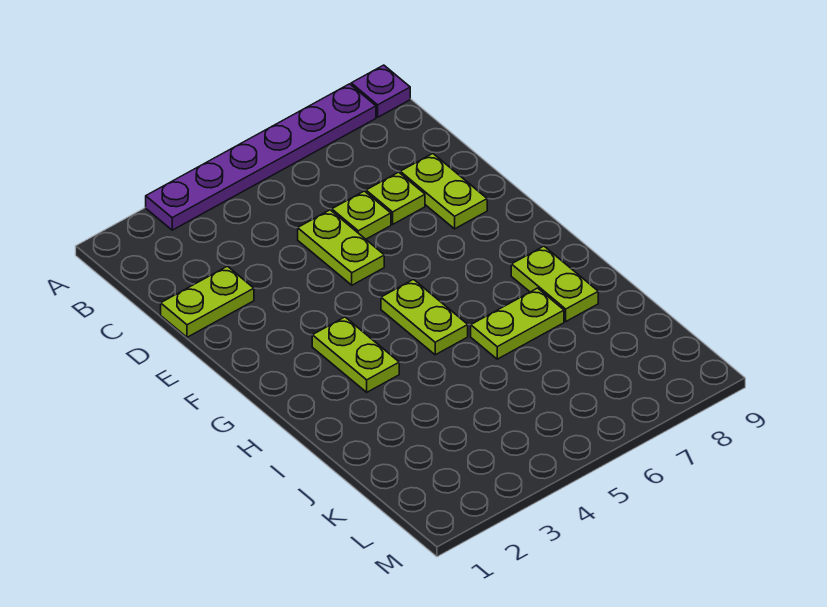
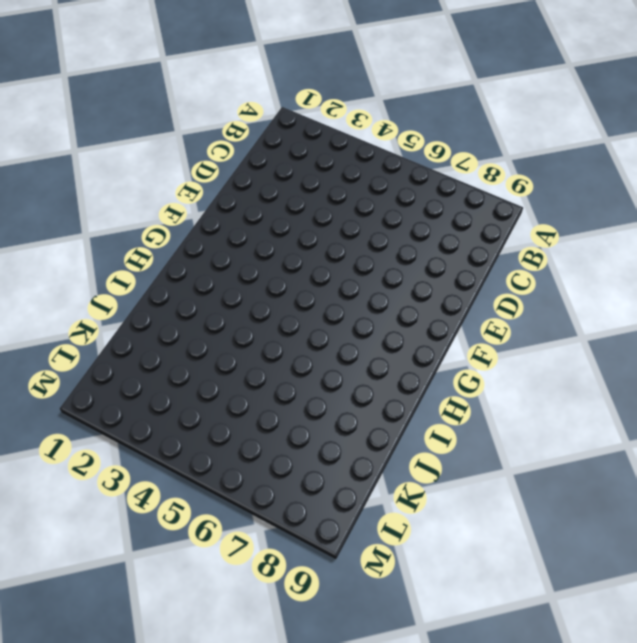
none -> purple 1x6 plate [146,84,376,230]
none -> purple 1x1 plate [351,65,410,117]

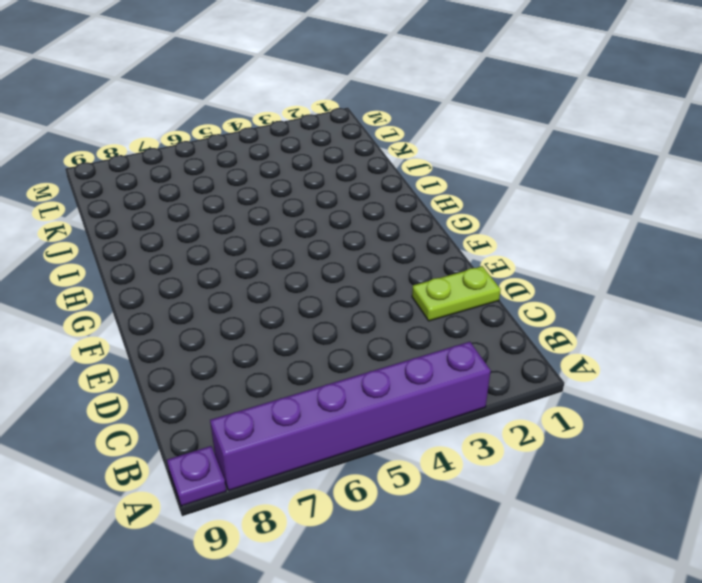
purple 1x6 brick [210,342,491,491] -> purple 1x6 plate [146,84,376,230]
none -> lime 1x2 plate [298,210,384,285]
none -> lime 1x1 plate [332,191,391,239]

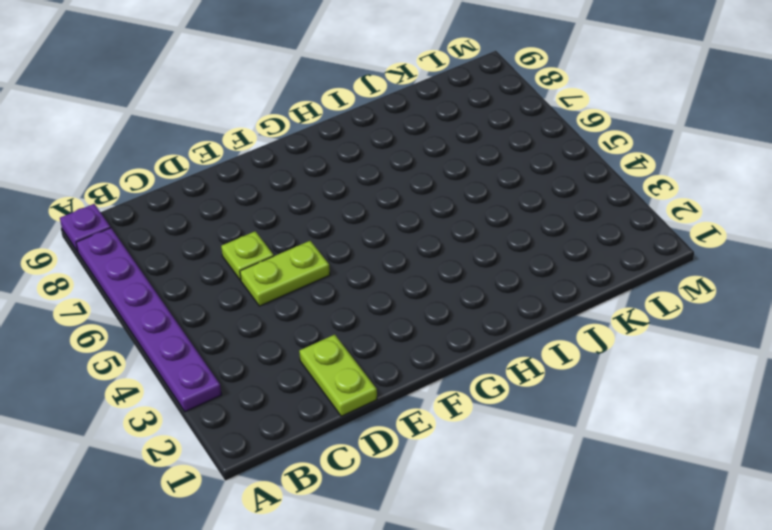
none -> lime 1x1 plate [366,172,425,224]
none -> lime 1x2 plate [400,154,487,229]

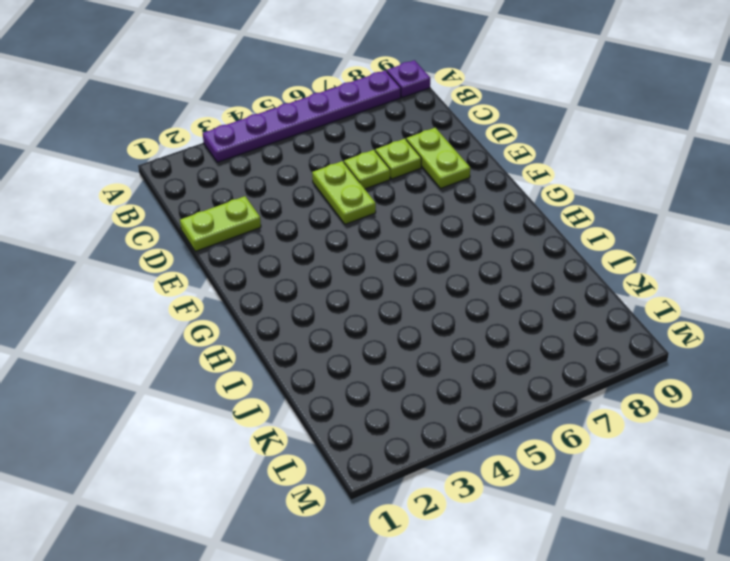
none -> lime 1x2 plate [312,317,399,392]
none -> lime 1x2 plate [381,279,468,355]

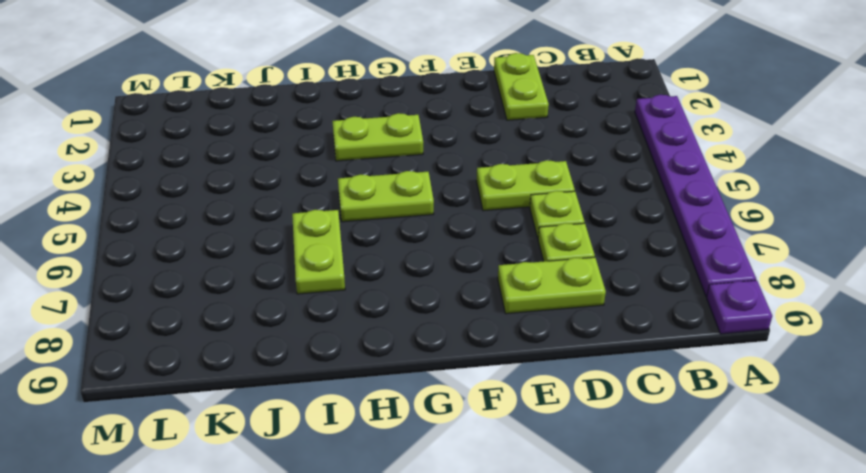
none -> lime 1x2 plate [511,246,598,321]

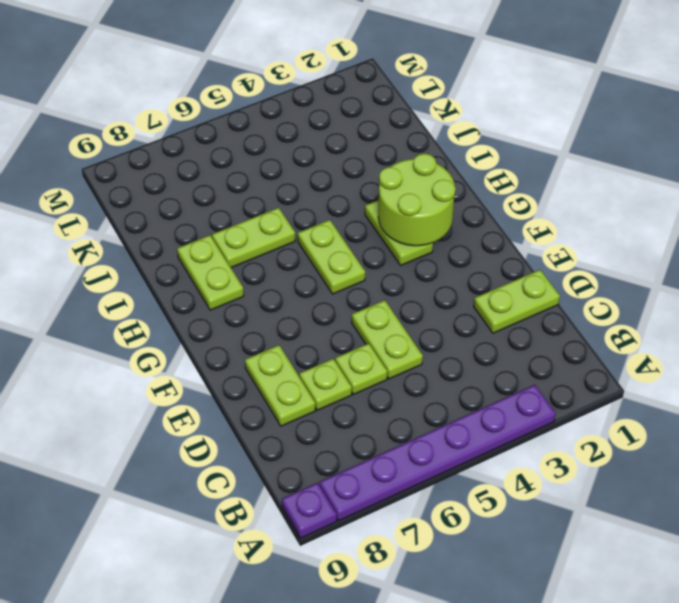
lime 2x2 round brick [378,153,456,246] -> none

